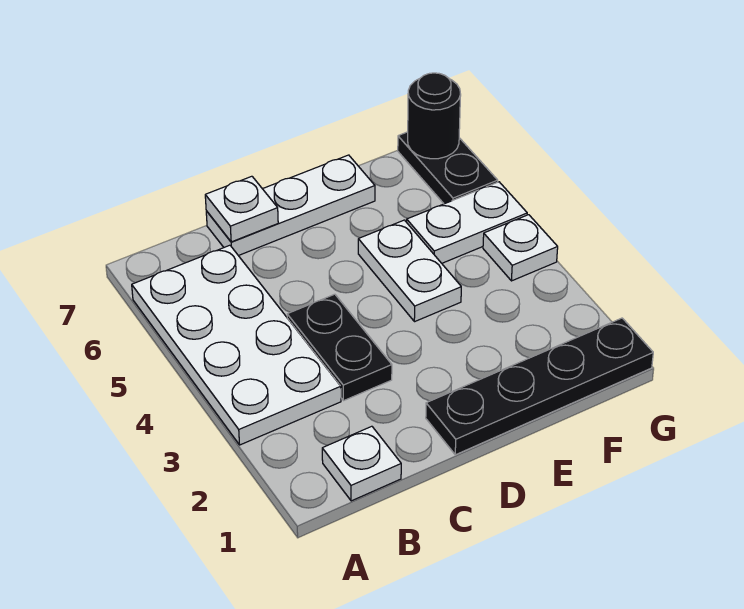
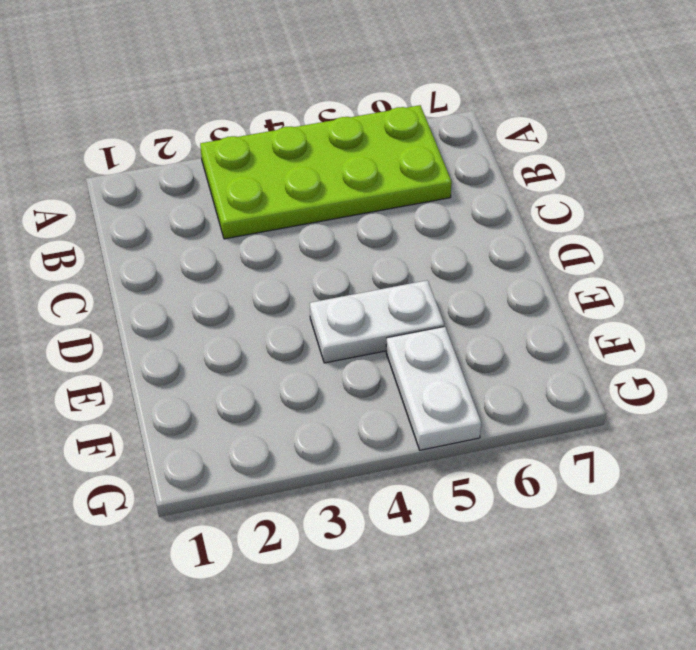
lime 2x4 plate [200,105,452,239] -> white 2x4 plate [132,245,341,445]
none -> white 1x1 plate [322,426,401,501]
none -> black 1x2 plate [287,294,392,401]

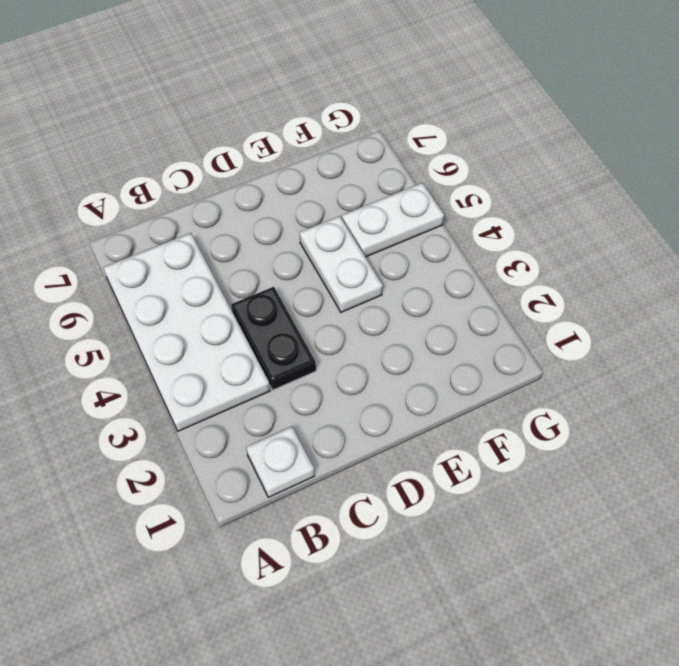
none -> white 1x3 plate [206,155,375,256]
none -> black 1x4 plate [426,318,653,455]

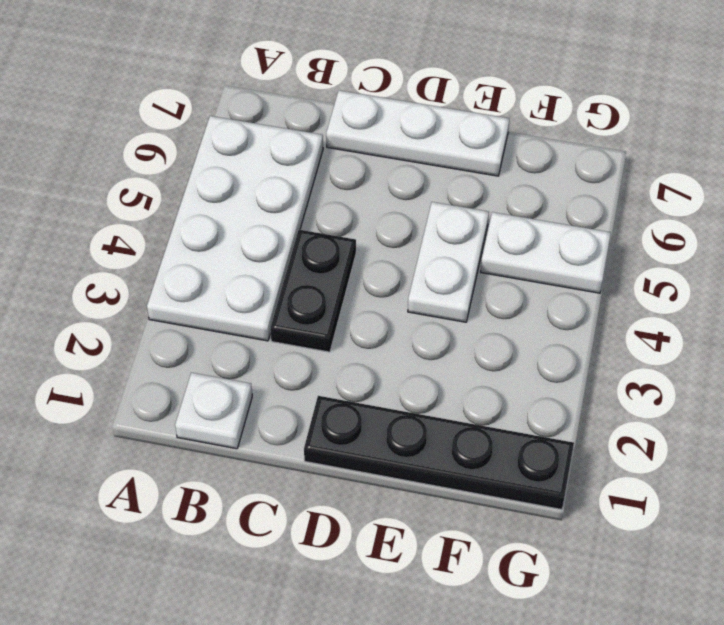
none -> white 1x1 plate [483,215,558,281]
none -> black 1x2 plate [398,132,498,204]

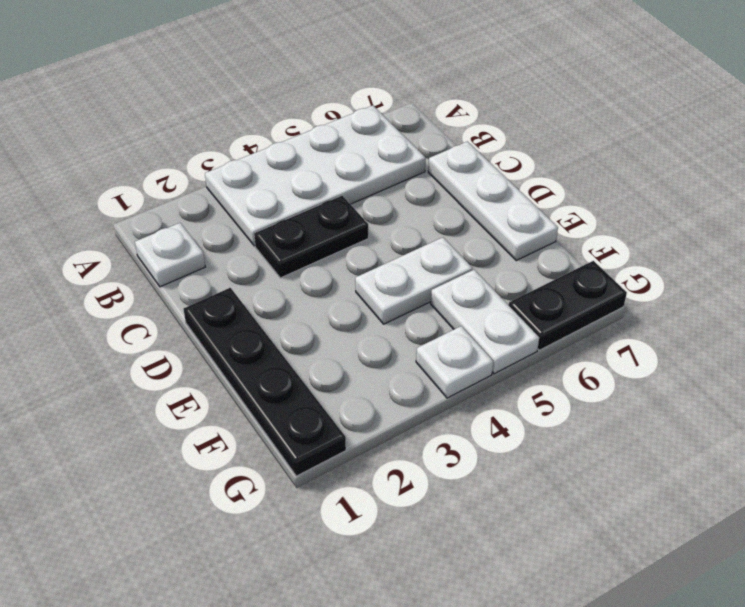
none -> white 1x1 plate [205,176,278,242]
none -> black 1x1 round brick [408,73,461,159]

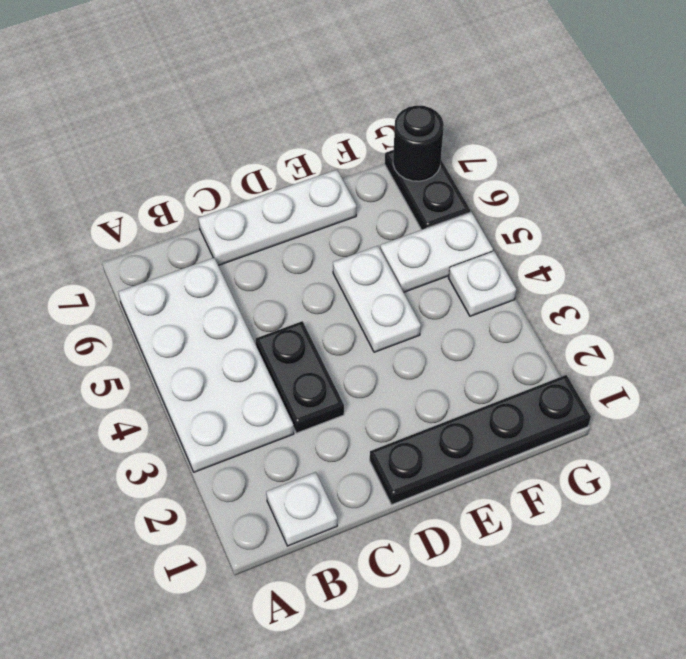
none -> white 1x1 plate [205,176,278,242]

